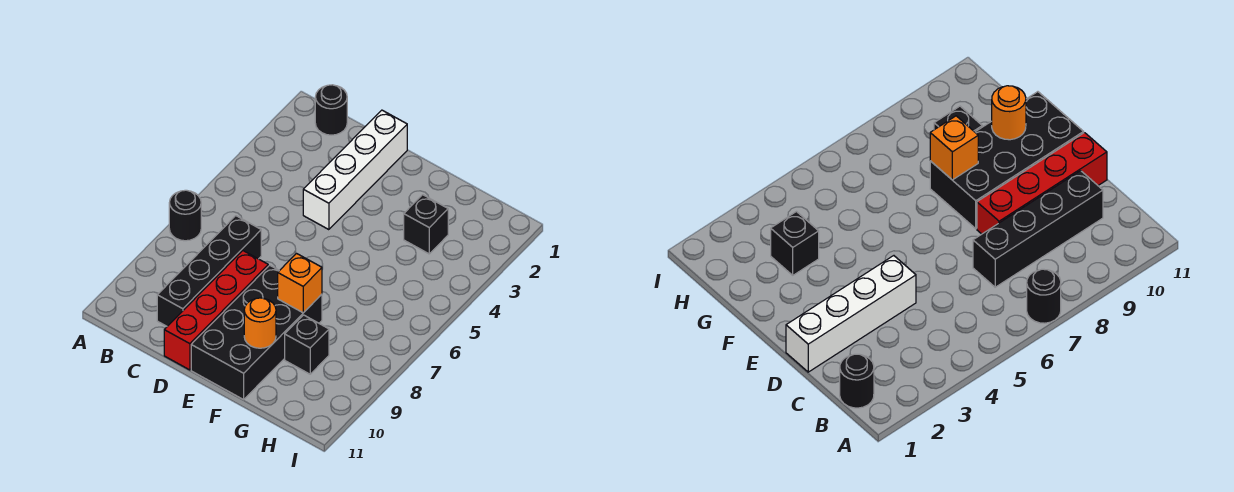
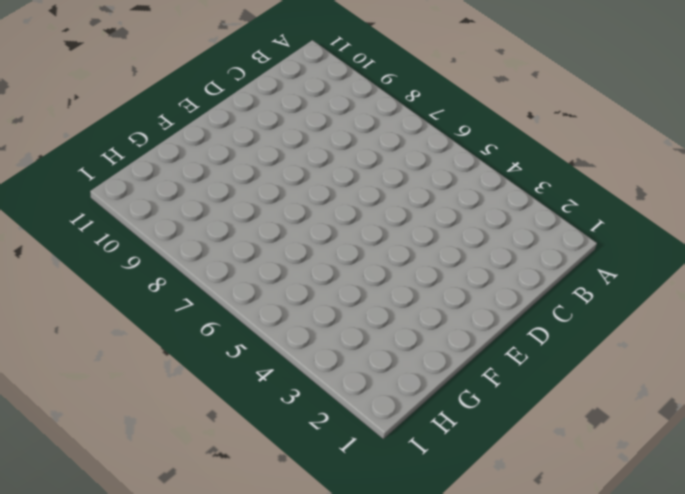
none -> black 1x1 round brick [169,190,201,241]
none -> black 1x1 round brick [315,85,347,135]

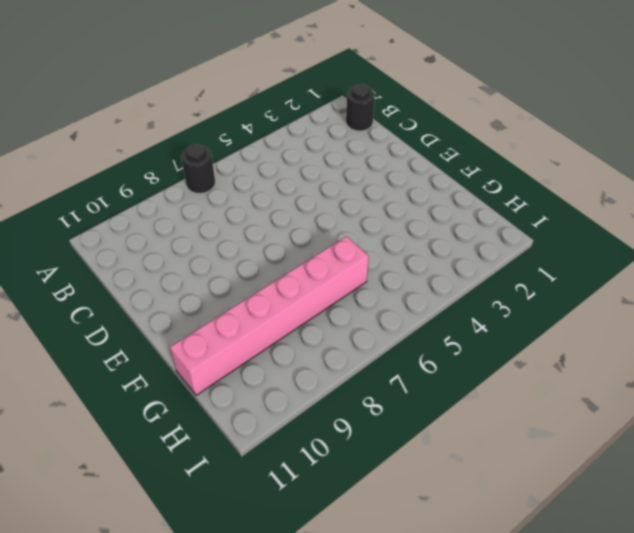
pink 1x6 brick [170,236,369,395] -> black 1x1 brick [285,315,329,374]
none -> black 1x4 brick [157,216,261,326]
none -> white 1x4 brick [303,110,407,230]

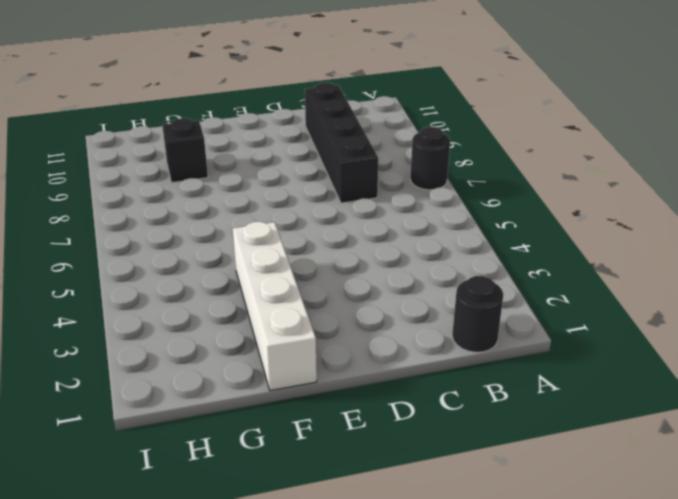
white 1x4 brick [233,222,317,391] -> white 1x4 brick moved to [303,110,407,230]
none -> red 1x4 brick [164,251,268,370]
none -> black 2x4 brick [191,265,322,400]

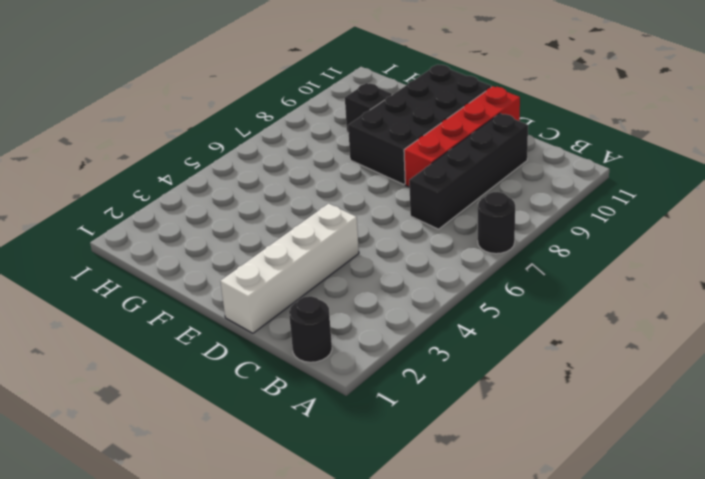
none -> black 1x1 brick [404,195,448,254]
none -> orange 1x1 brick [278,254,322,313]

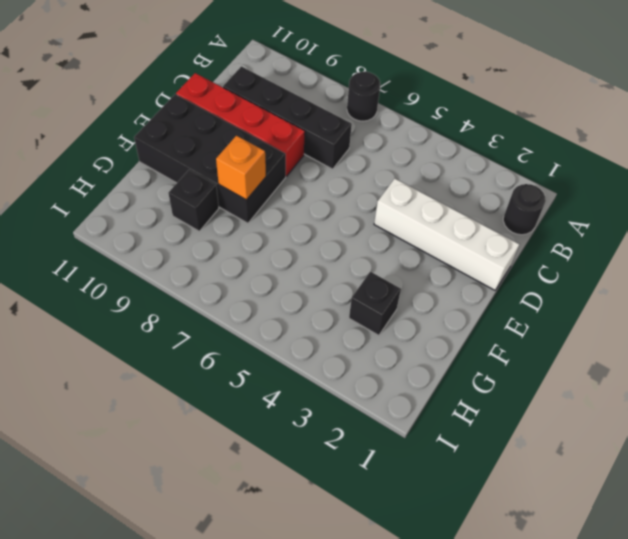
none -> orange 1x1 round brick [244,298,276,348]

